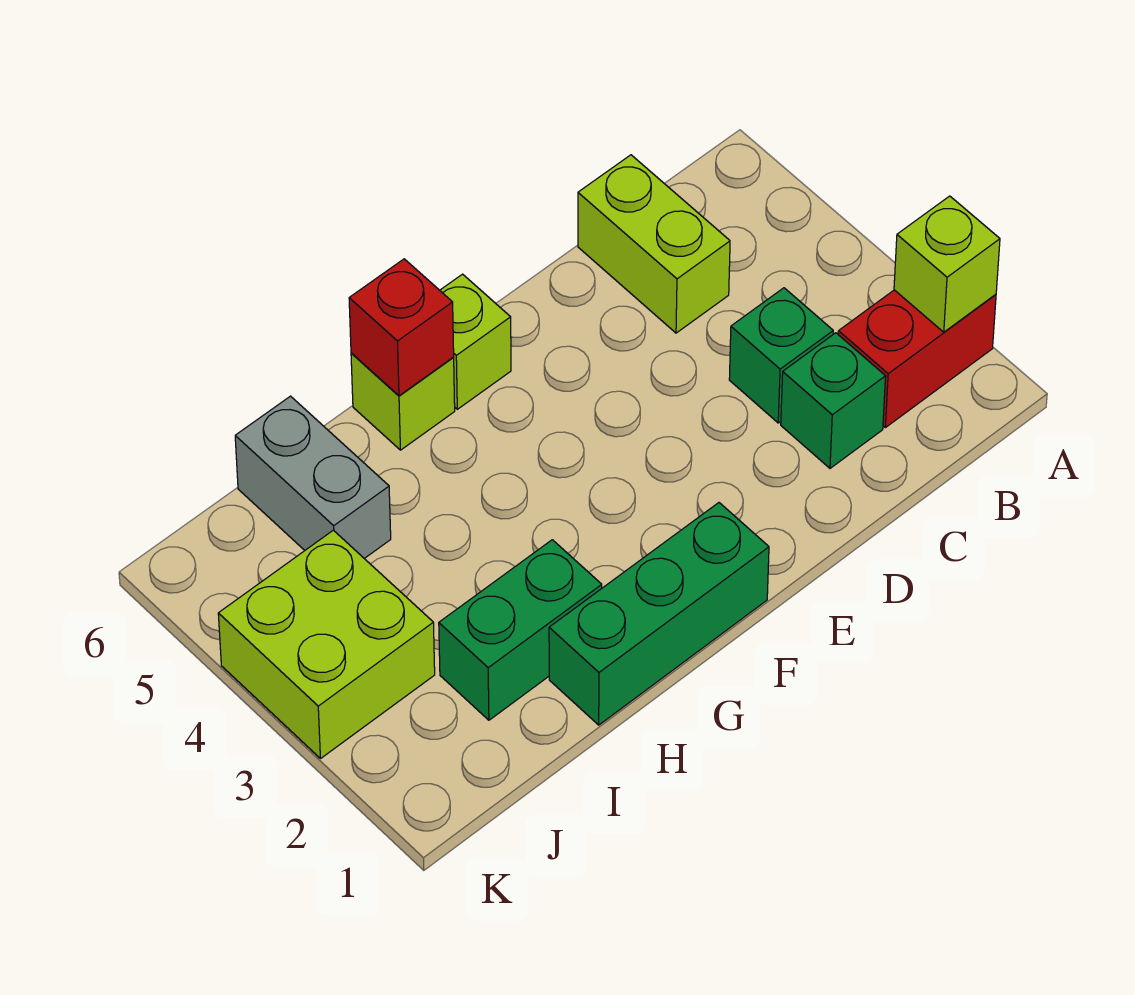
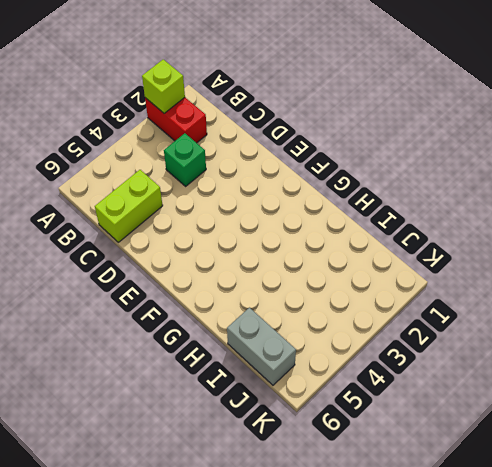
grey 1x2 brick [227,308,296,385] -> grey 1x2 brick turned to [235,396,391,558]
none -> green 1x1 brick [781,333,886,468]
none -> green 1x3 brick [549,503,769,725]
none -> lime 1x1 brick [440,274,511,409]

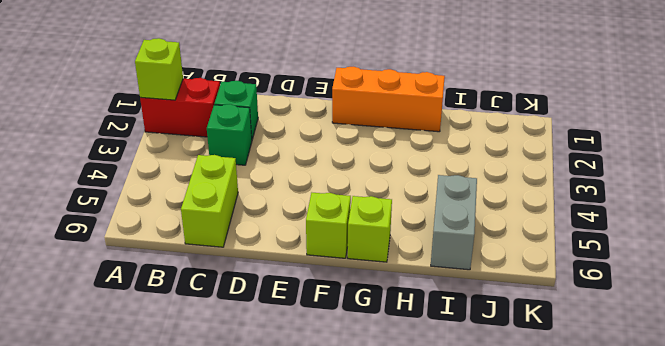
orange 1x3 brick [332,67,445,132] -> green 1x3 brick [549,503,769,725]
none -> green 1x2 brick [439,540,602,720]
none -> lime 2x2 brick [218,530,435,758]
none -> red 1x1 brick [349,259,454,396]

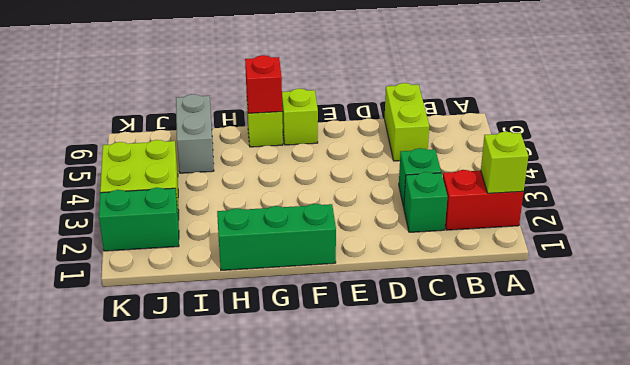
green 1x2 brick [99,187,179,251] -> green 1x2 brick moved to [439,540,602,720]

